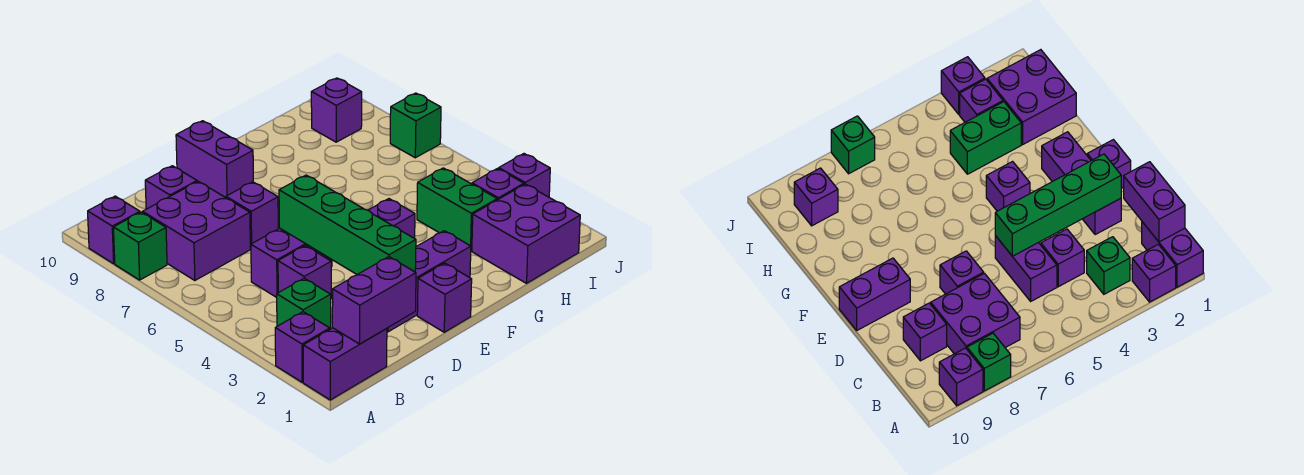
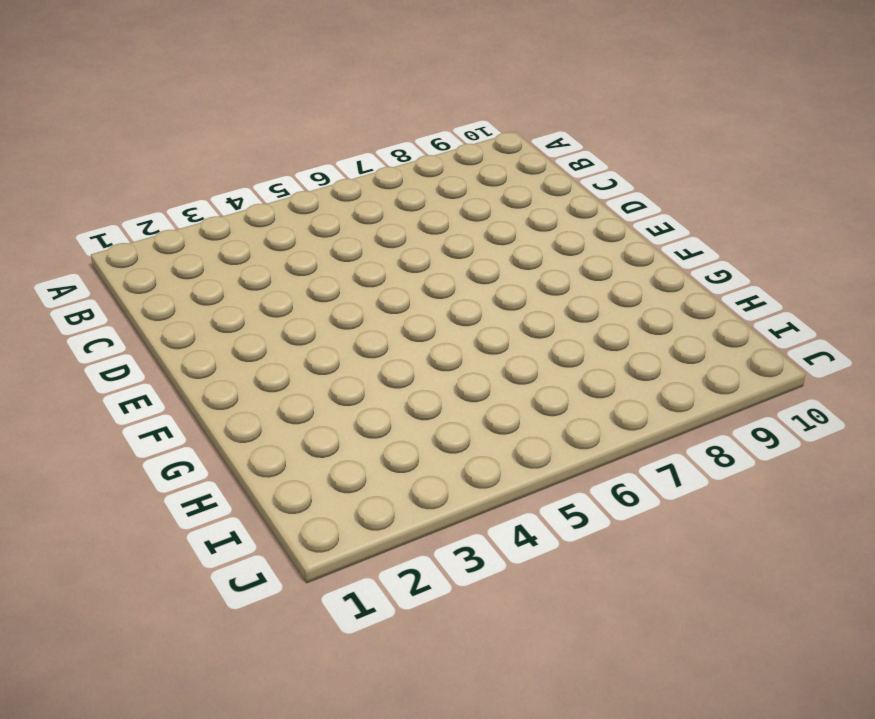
none -> purple 1x2 brick [303,328,387,400]
none -> purple 1x1 brick [275,312,330,382]
none -> green 1x1 brick [114,212,167,280]

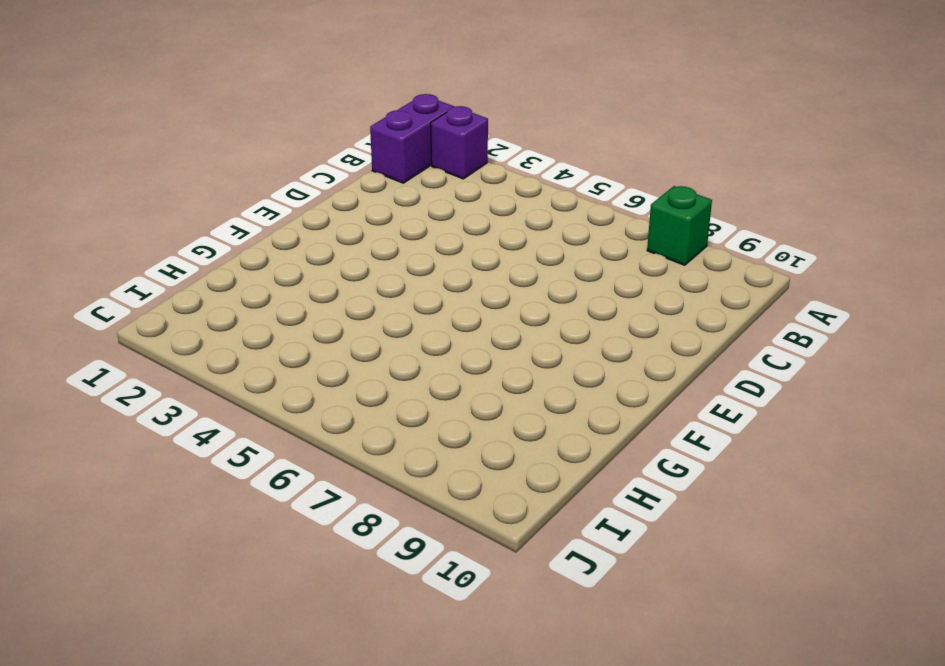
none -> purple 1x1 brick [88,196,140,264]
none -> green 1x1 brick [277,278,331,329]
none -> purple 2x2 brick [143,181,250,281]

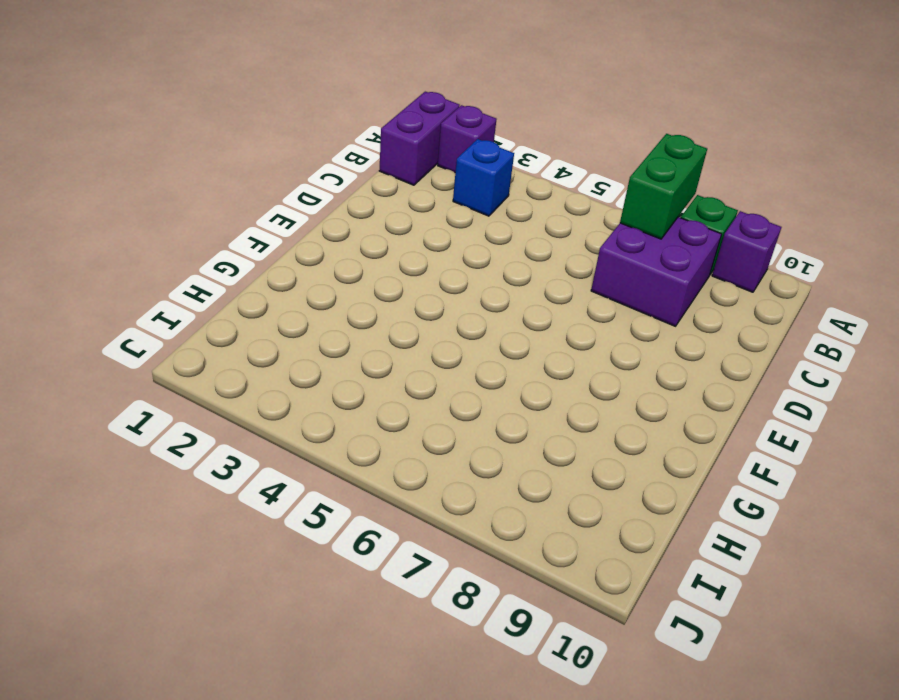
green 1x2 brick [620,134,707,239] -> green 1x2 brick turned to [417,168,497,250]
blue 1x1 brick [453,139,514,216] -> green 1x1 brick [277,278,331,329]
none -> purple 1x1 brick [278,246,331,294]
none -> purple 1x2 brick [251,228,332,297]
none -> purple 1x1 brick [145,166,197,209]

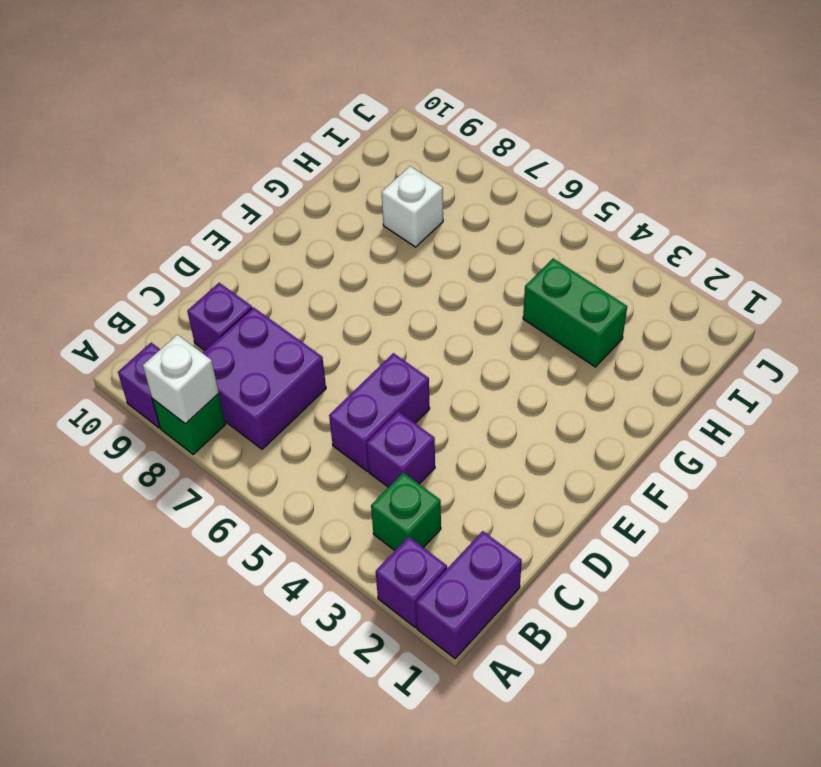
white 1x1 brick [143,335,219,424] -> none
white 1x1 brick [382,166,443,247] -> none
none -> purple 1x3 brick [387,231,471,332]
none -> purple 1x1 brick [226,182,278,248]
none -> purple 1x1 brick [417,263,472,332]

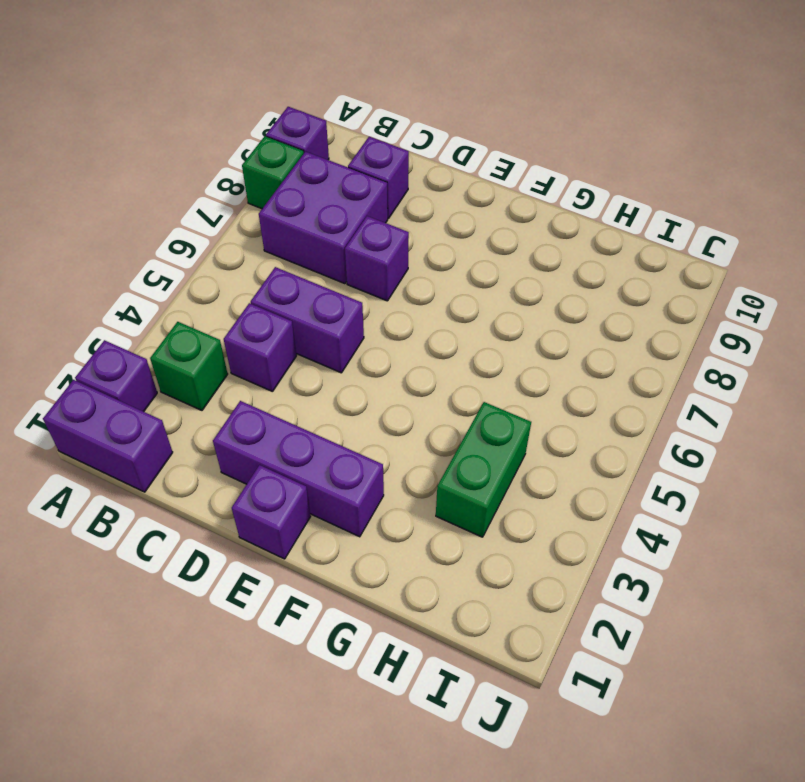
none -> purple 1x2 brick [176,121,253,198]
none -> purple 1x1 brick [368,199,415,238]
none -> purple 2x2 brick [472,184,580,283]

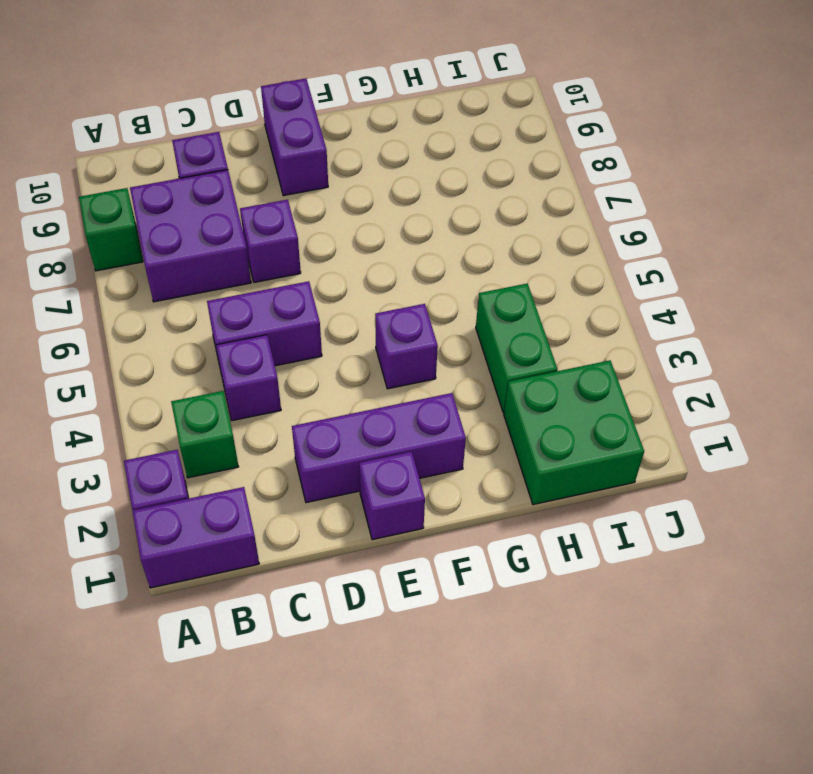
green 2x2 brick [504,361,644,505] -> purple 2x2 brick [472,184,580,283]
none -> purple 1x1 brick [88,196,140,264]
none -> purple 1x1 brick [472,169,524,200]
none -> purple 1x1 brick [311,78,362,142]

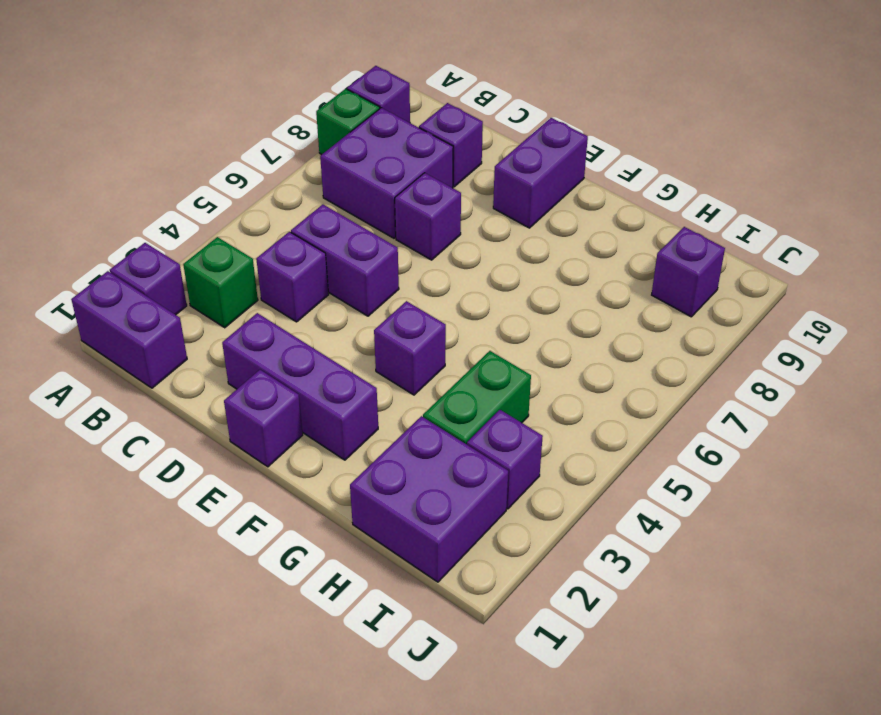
none -> purple 1x1 brick [499,154,550,197]
none -> green 1x1 brick [390,93,441,158]
none -> purple 1x2 brick [332,257,416,344]

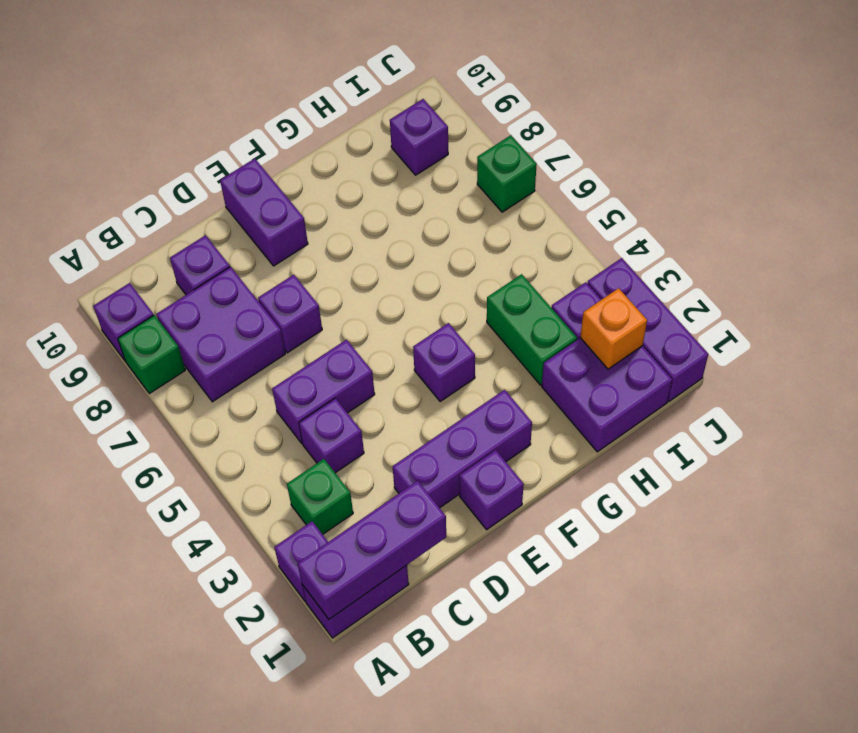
purple 1x3 brick [297,481,446,619] -> purple 1x2 brick [332,257,416,344]
orange 1x1 brick [580,288,647,369] -> none
purple 1x3 brick [587,258,708,401] -> purple 1x1 brick [499,154,550,197]
none -> green 1x4 brick [279,175,416,274]

